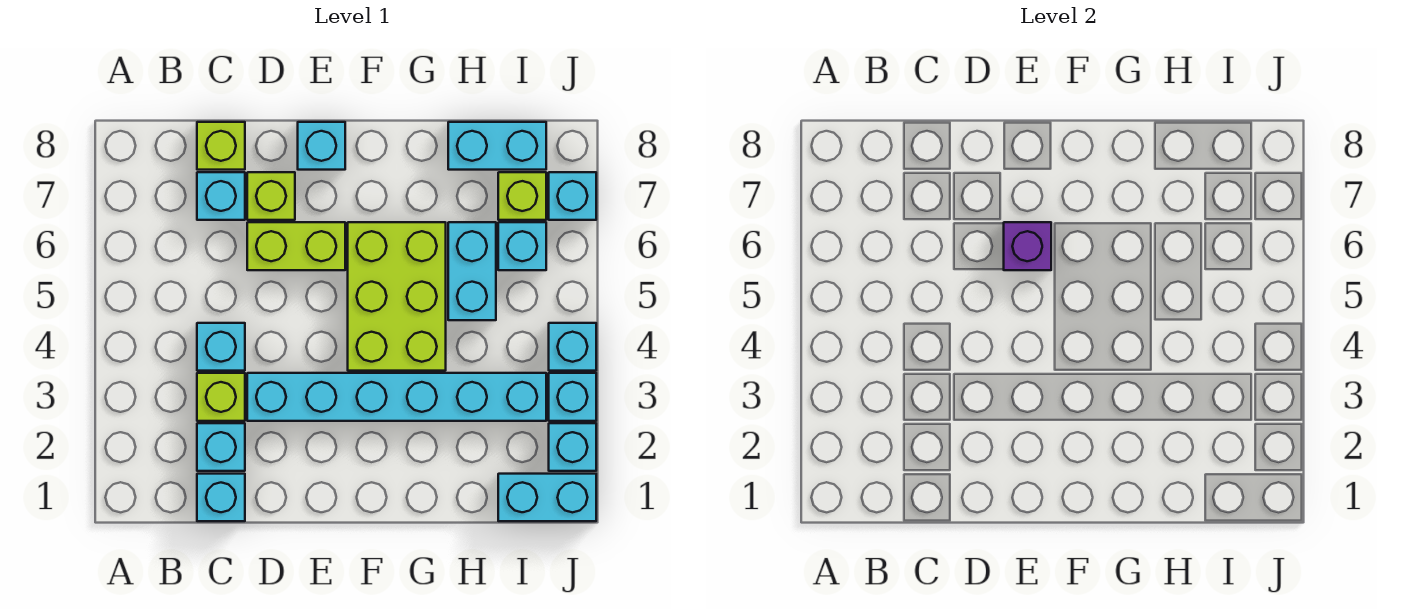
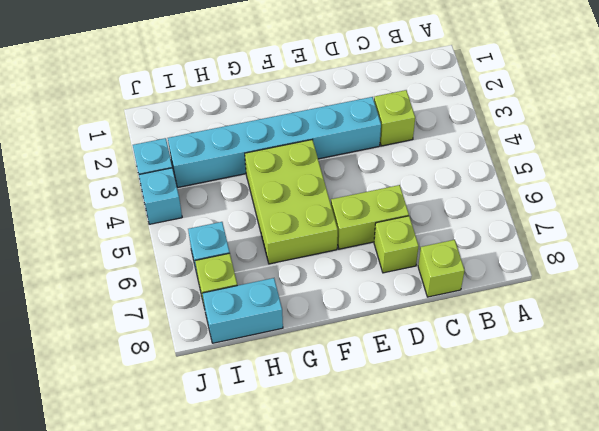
none -> cyan 1x1 brick [197,474,245,521]
none -> cyan 1x1 brick [197,423,245,471]
none -> cyan 1x1 brick [197,323,245,371]

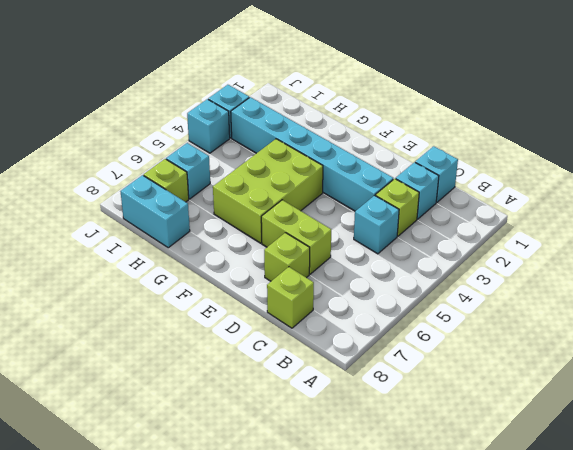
none -> cyan 1x1 brick [197,172,245,220]
none -> cyan 1x1 brick [298,122,345,170]
none -> cyan 1x2 brick [448,222,496,320]

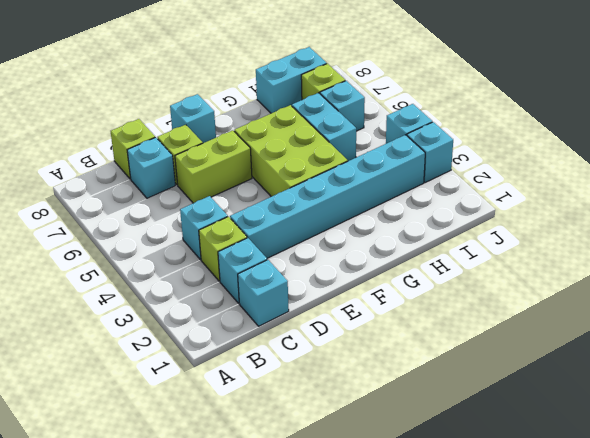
none -> cyan 1x2 brick [498,474,596,521]
none -> cyan 1x1 brick [549,423,596,471]
none -> cyan 1x1 brick [549,172,596,220]

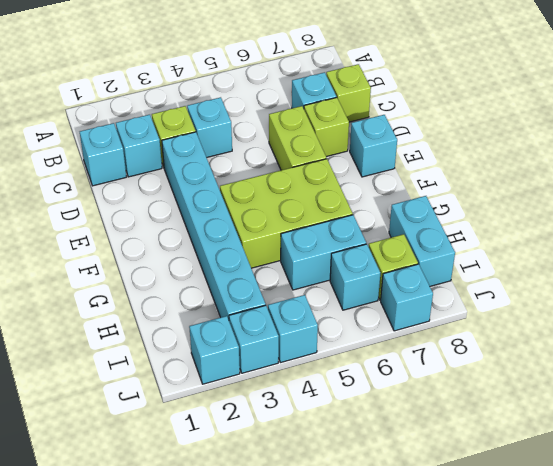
none -> cyan 1x2 brick [498,474,596,521]
none -> purple 1x1 brick [1004,222,1051,270]

